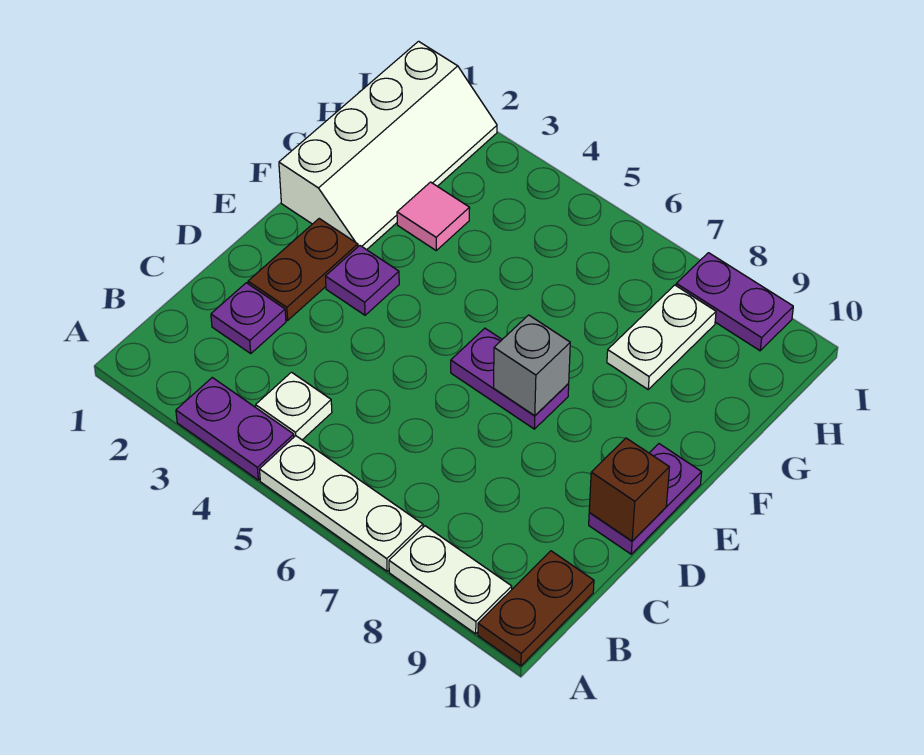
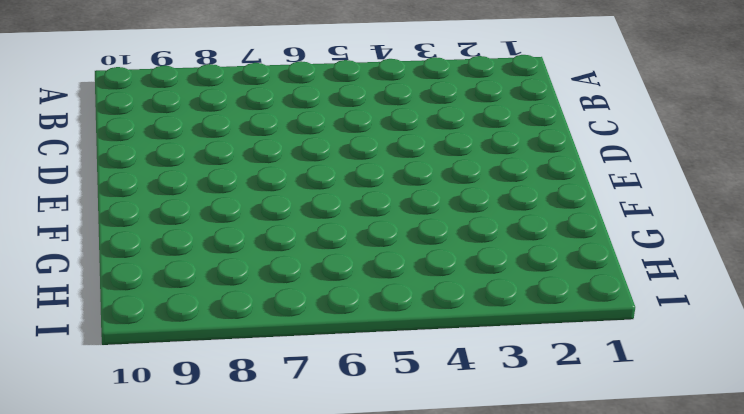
none -> purple 1x2 plate [176,378,294,480]
none -> white 1x3 plate [260,436,423,571]
none -> white 1x2 plate [389,526,512,634]

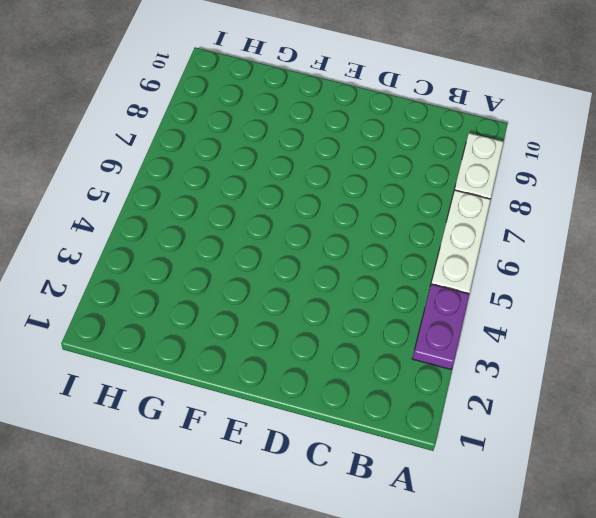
none -> brown 1x2 plate [478,551,594,666]
none -> white 1x1 plate [256,372,332,440]
none -> purple 1x1 plate [211,283,286,353]

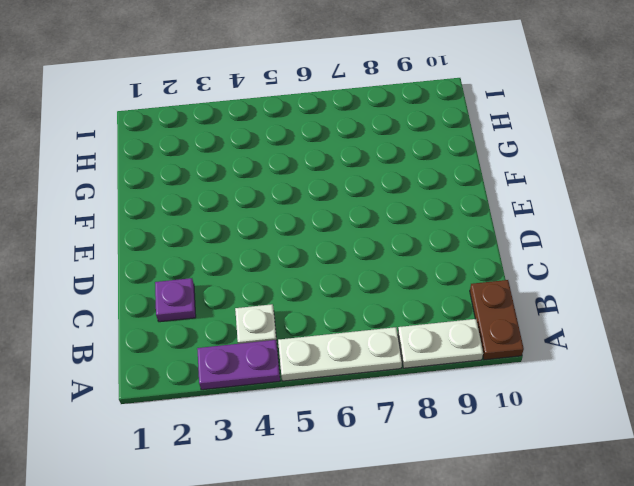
none -> brown 1x2 plate [248,219,358,320]
none -> purple 1x2 plate [589,444,702,554]
none -> purple 1x1 plate [325,246,399,315]

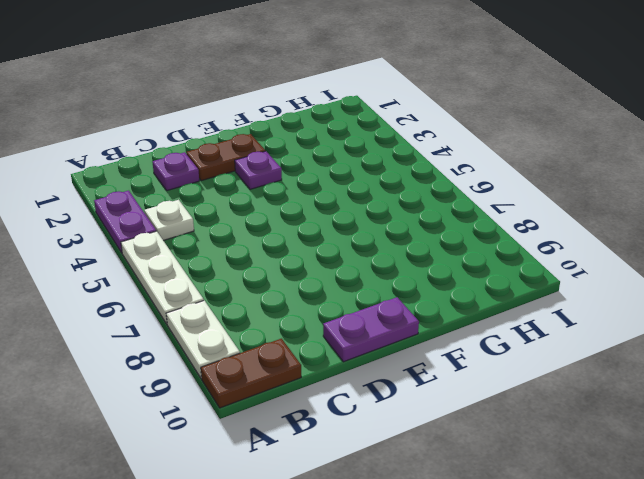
none -> purple 1x2 plate [451,328,569,429]
none -> white 2x4 slope [279,41,497,250]
none -> pink 1x1 tile [397,182,470,250]

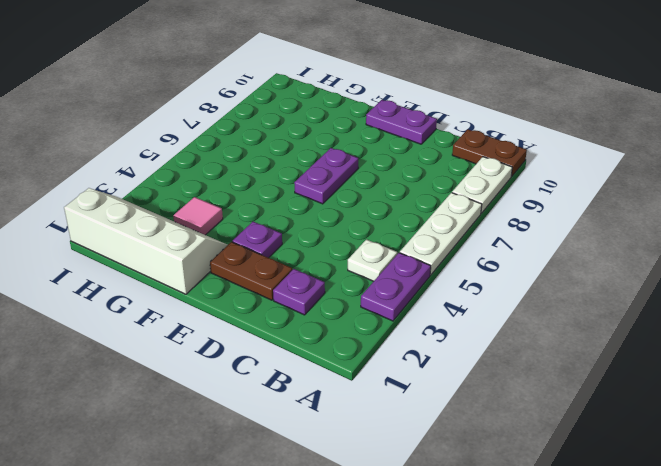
none -> white 1x2 plate [607,285,716,389]
none -> purple 1x2 plate [676,253,793,351]
none -> brown 1x1 brick [589,438,669,541]

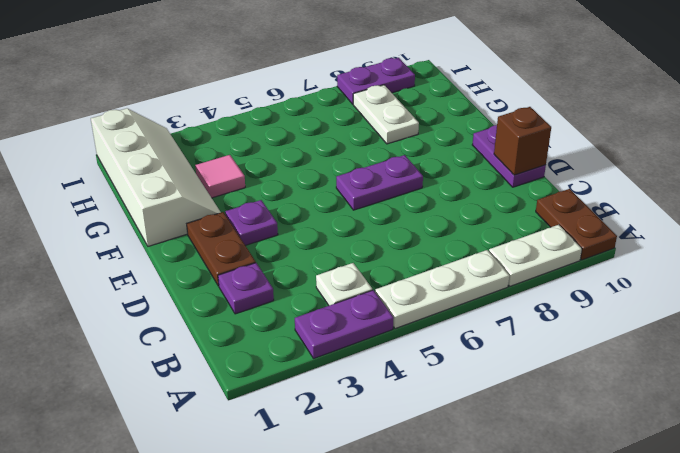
none -> grey 1x1 brick [494,315,570,416]

